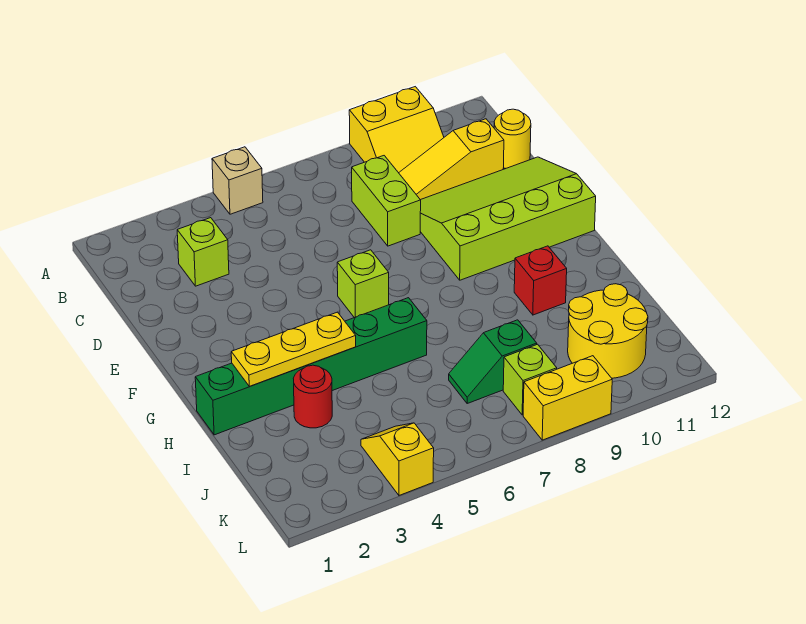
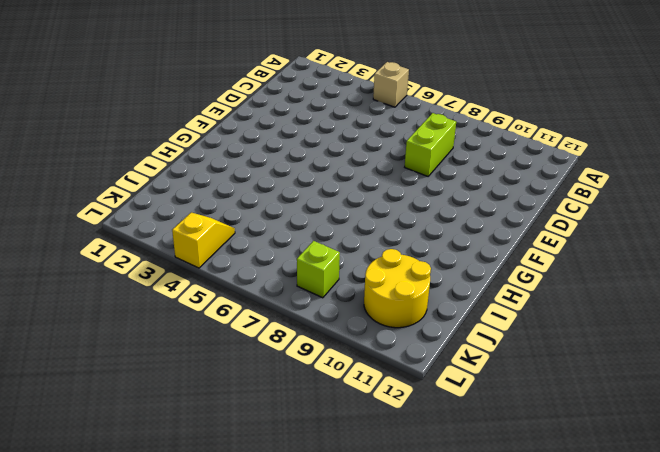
none -> yellow 2x2 slope [349,87,444,173]
none -> lime 1x1 brick [177,218,229,286]
none -> yellow 1x3 slope [399,119,504,200]

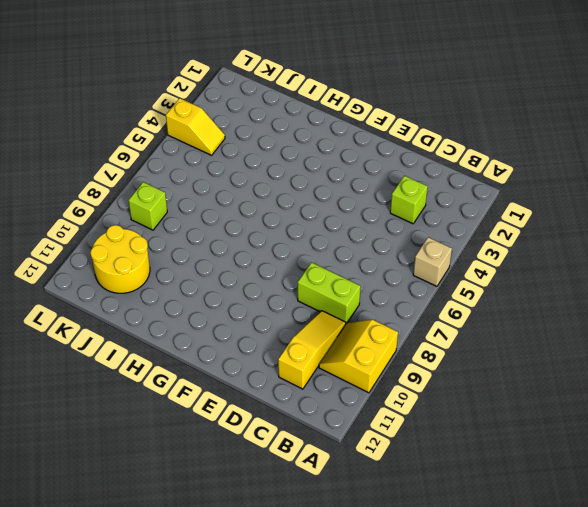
none -> yellow 1x1 round brick [494,109,531,169]
none -> lime 3x4 slope [420,157,596,280]
none -> lime 1x1 brick [337,250,389,318]

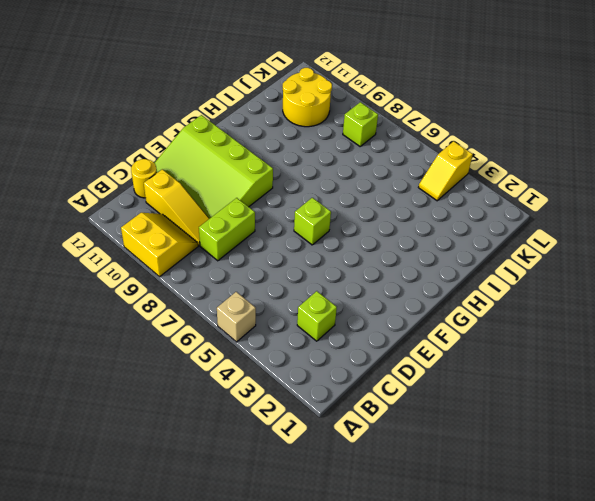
none -> green 1x6 brick [195,298,427,435]
none -> red 1x1 brick [514,246,567,315]
none -> red 1x1 round brick [293,365,332,428]

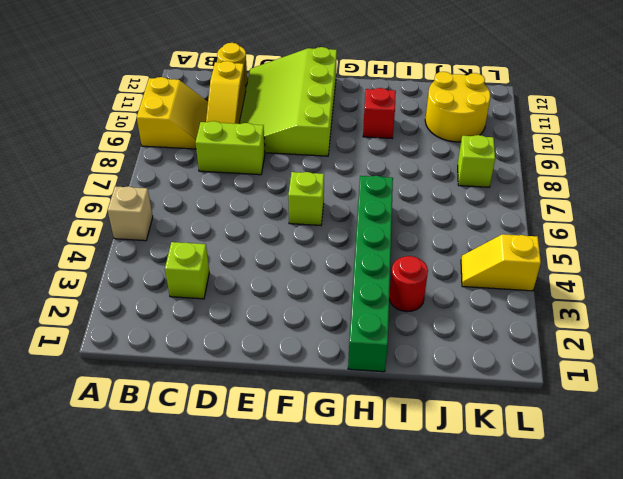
none -> green 1x2 slope [449,320,537,404]
none -> yellow 1x2 brick [523,356,612,440]
none -> yellow 1x3 plate [231,312,356,386]

